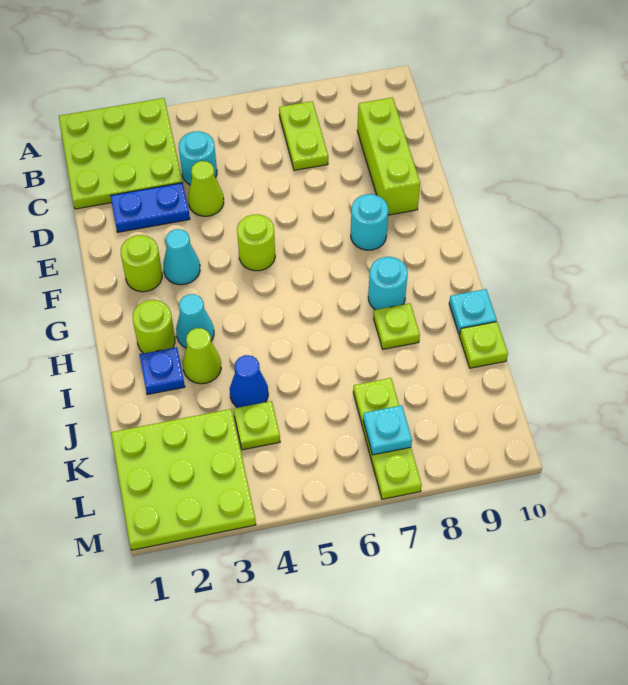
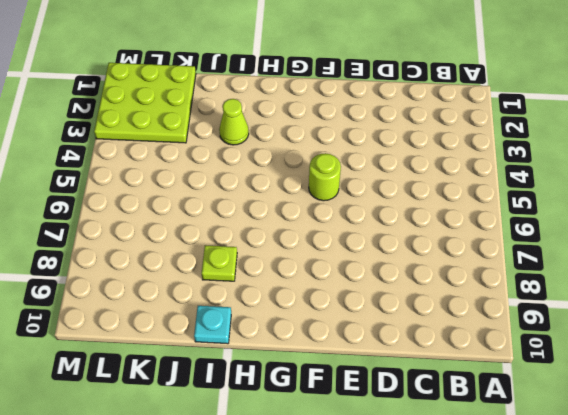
none -> lime 3x3 plate [59,98,183,209]
none -> lime 1x2 plate [279,101,328,170]
none -> cyan 1x1 round brick [179,131,217,185]

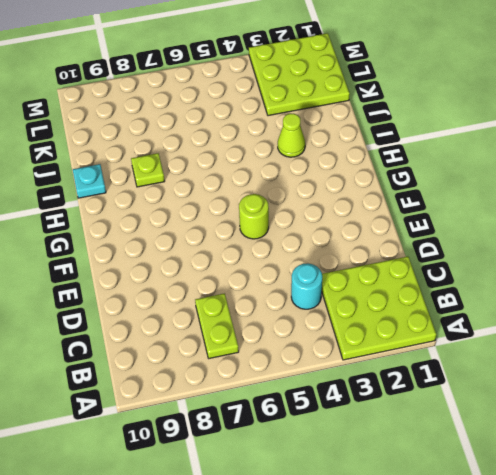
none -> lime 1x3 brick [357,97,420,215]
none -> blue 1x2 plate [111,183,190,232]
none -> lime 1x1 cone [188,161,224,216]

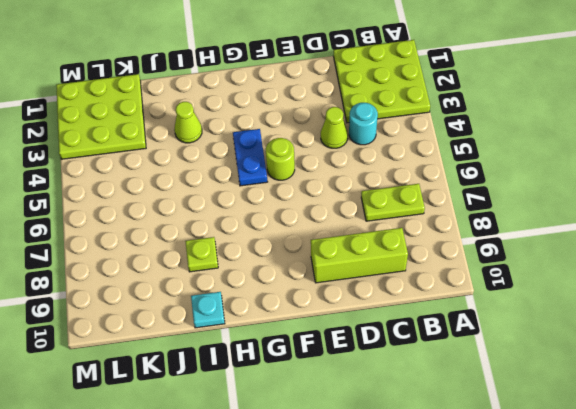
blue 1x2 plate [233,129,267,186] -> blue 1x2 plate moved to [111,183,190,232]
none -> lime 1x1 round brick [121,235,162,292]
none -> cyan 1x1 cone [163,229,200,285]
none -> cyan 1x1 round brick [351,194,388,250]

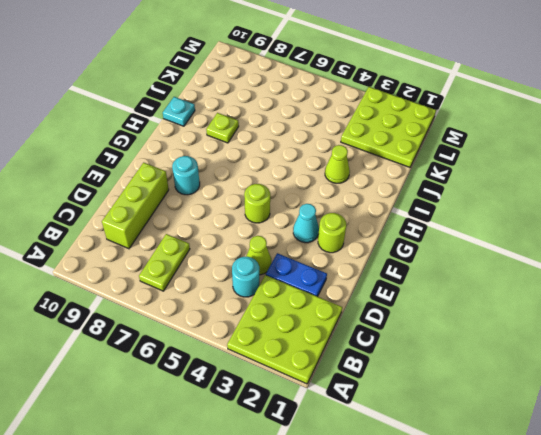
none -> lime 1x1 round brick [133,300,175,353]
none -> cyan 1x1 cone [176,294,214,348]
none -> cyan 1x1 round brick [368,257,408,310]

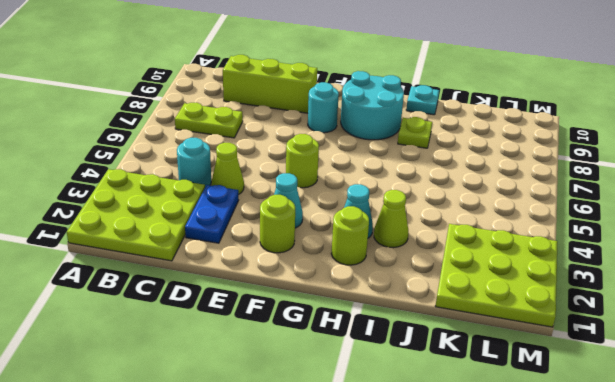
cyan 2x2 round brick [341,71,404,140] -> cyan 1x1 round brick [368,257,408,310]
none -> blue 1x1 plate [140,347,185,395]
none -> blue 1x1 cone [230,355,268,408]
none -> lime 1x1 plate [460,322,508,368]

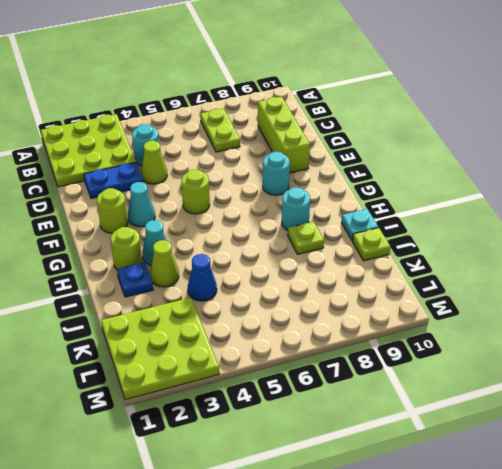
none -> lime 1x1 plate [234,401,280,450]
none -> lime 1x3 plate [353,378,422,499]
none -> cyan 1x1 plate [363,405,412,455]

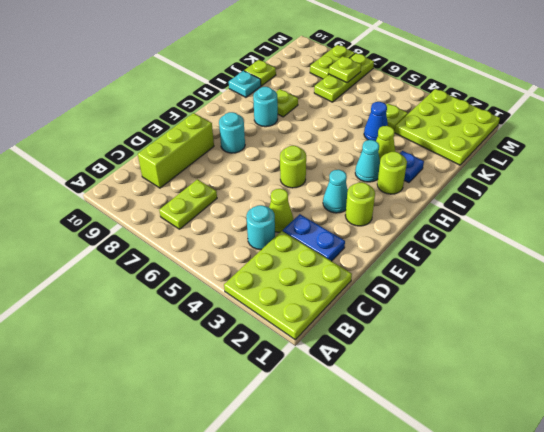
lime 1x1 plate [329,56,361,83] -> cyan 1x1 plate [363,405,412,455]
lime 1x2 plate [310,45,355,79] -> none

